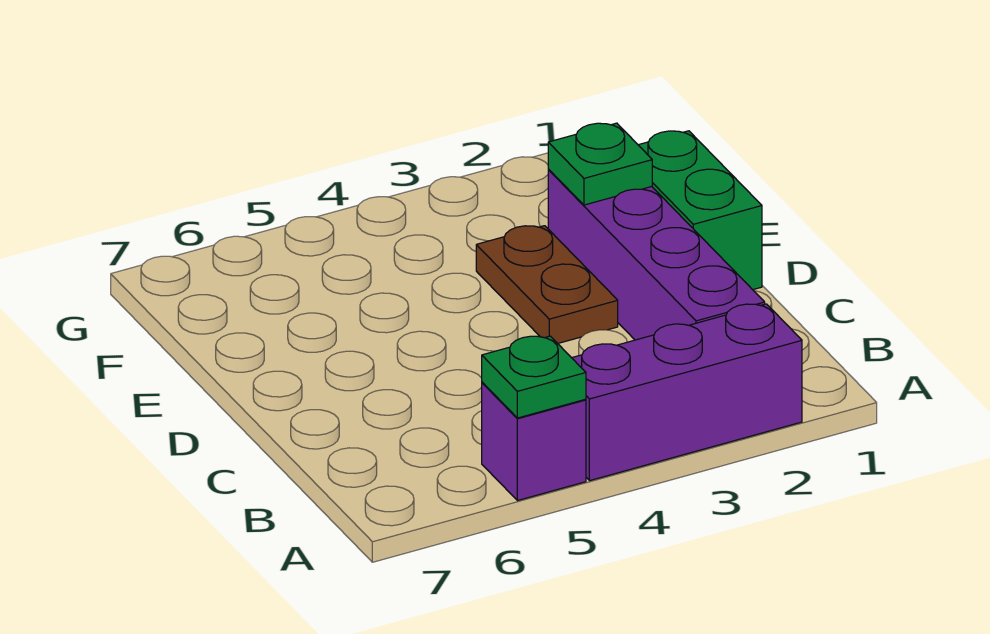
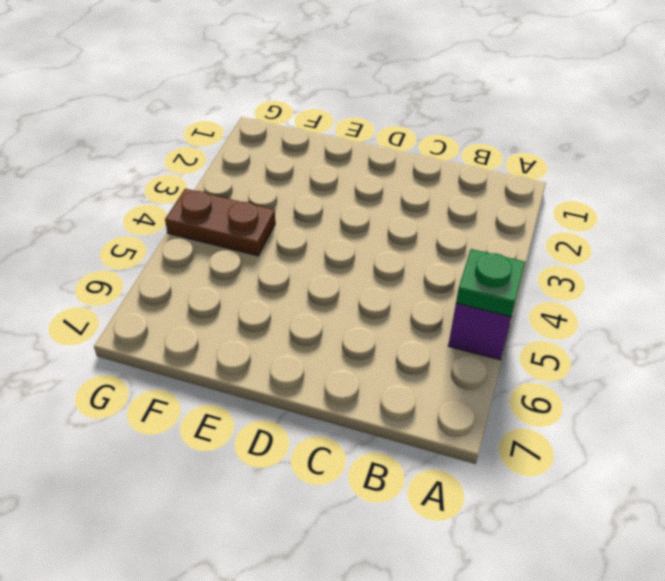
brown 1x2 plate [165,189,275,256] -> brown 1x2 plate moved to [476,226,618,343]
none -> purple 1x3 brick [572,304,802,481]
none -> purple 1x4 brick [548,169,765,340]

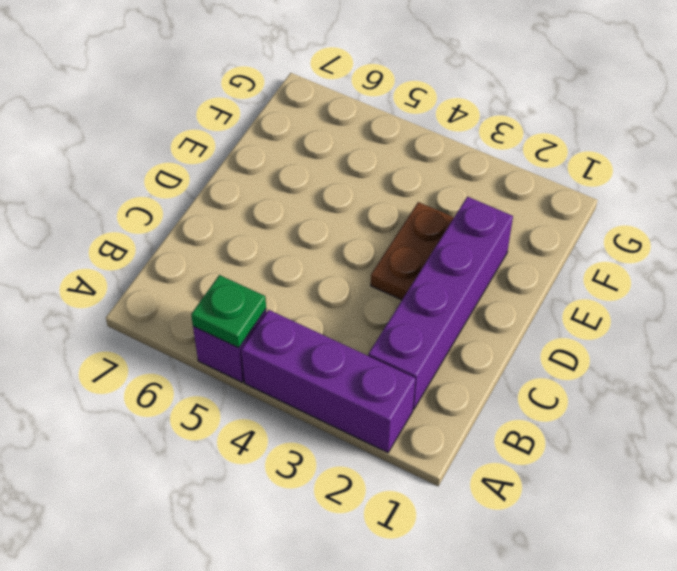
none -> green 1x2 brick [639,131,762,290]
none -> green 1x1 plate [548,123,652,205]

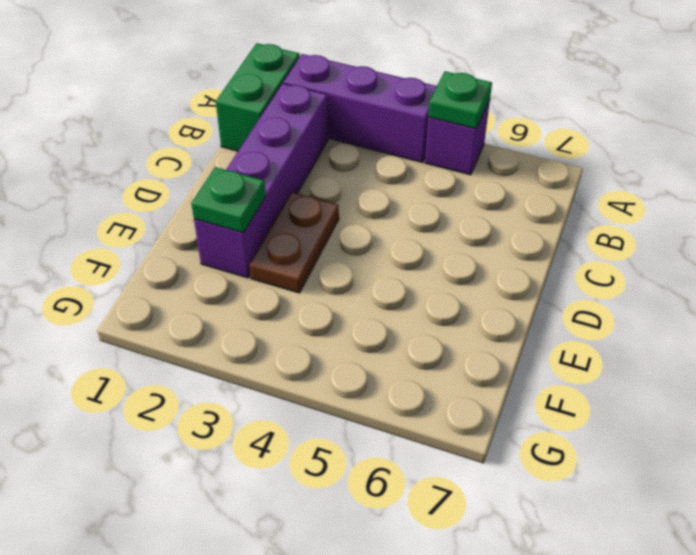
green 1x2 brick [216,43,300,151] -> green 1x2 brick moved to [639,131,762,290]

